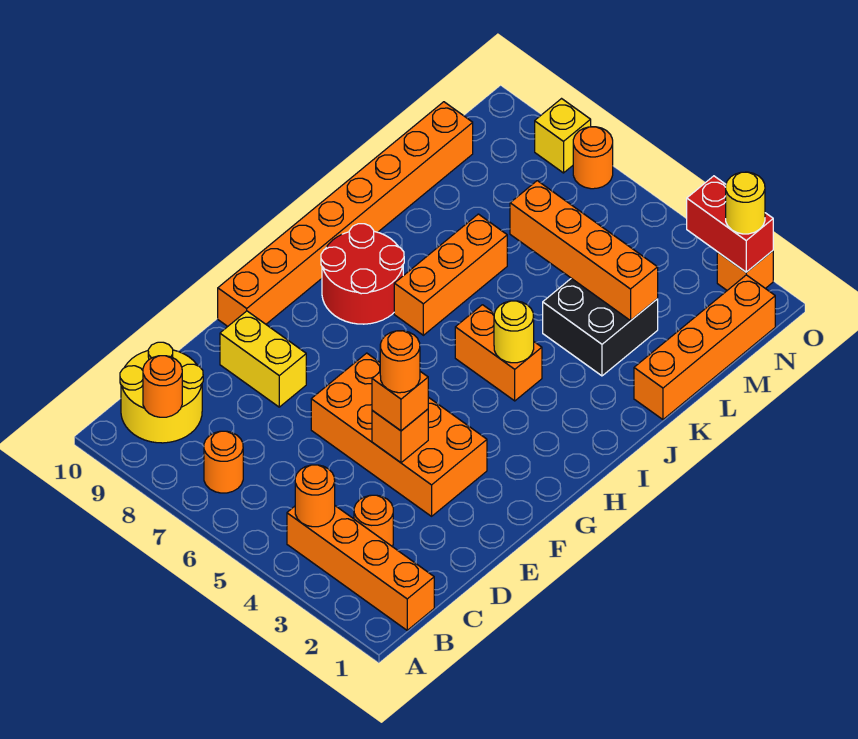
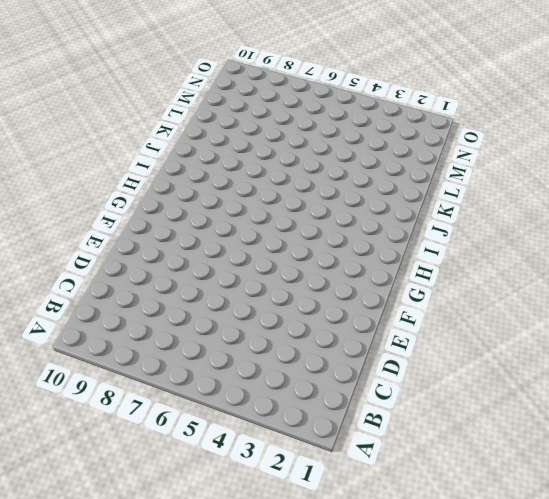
none -> orange 1x4 brick [287,506,434,630]
none -> orange 1x1 round brick [204,431,243,493]
none -> yellow 2x2 round brick [120,342,203,443]

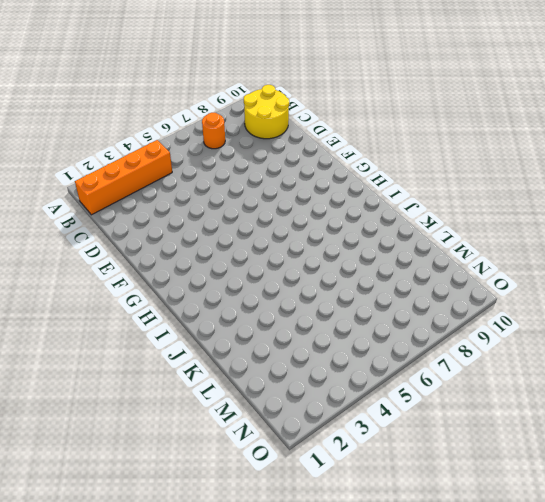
none -> orange 1x1 round brick [354,495,393,546]
none -> orange 2x4 brick [311,353,487,516]
none -> yellow 1x2 brick [220,311,306,407]

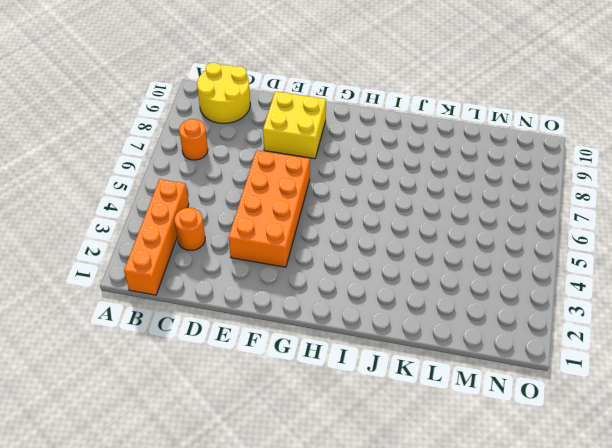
yellow 2x2 brick [263,91,326,159] -> yellow 1x2 brick [220,311,306,407]
none -> orange 1x8 brick [218,102,473,327]
none -> red 2x2 round brick [321,224,404,324]
none -> orange 1x2 brick [455,305,542,401]

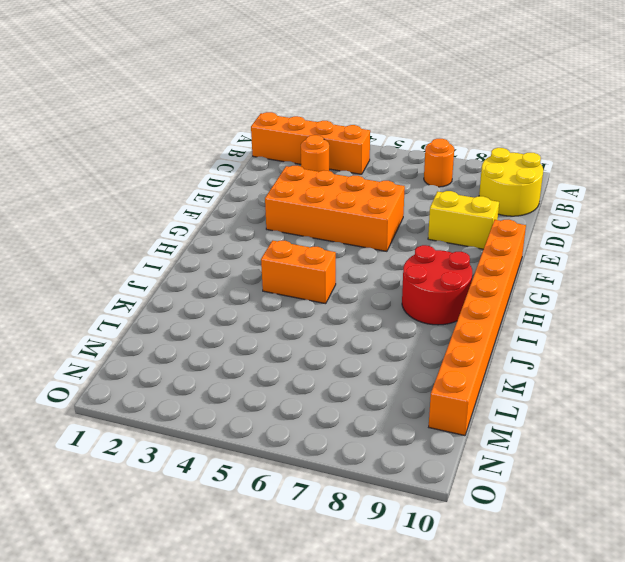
none -> orange 1x3 brick [394,214,507,335]
none -> orange 1x4 brick [634,275,775,420]
none -> black 2x2 brick [543,278,658,376]

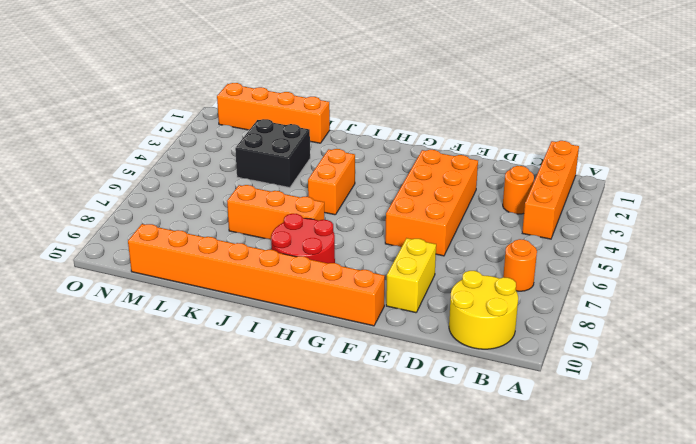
none -> orange 1x1 brick [717,251,773,290]
none -> orange 1x1 round brick [573,127,613,189]
none -> yellow 1x1 brick [535,99,591,173]

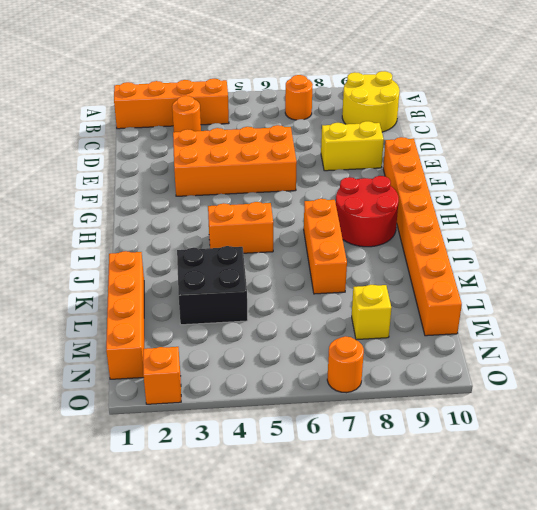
yellow 1x1 brick [352,285,391,340] -> yellow 1x1 brick moved to [535,99,591,173]
none -> orange 1x1 round brick [295,465,335,527]
none -> orange 1x1 round brick [143,356,182,417]
none -> orange 1x1 brick [372,409,428,463]

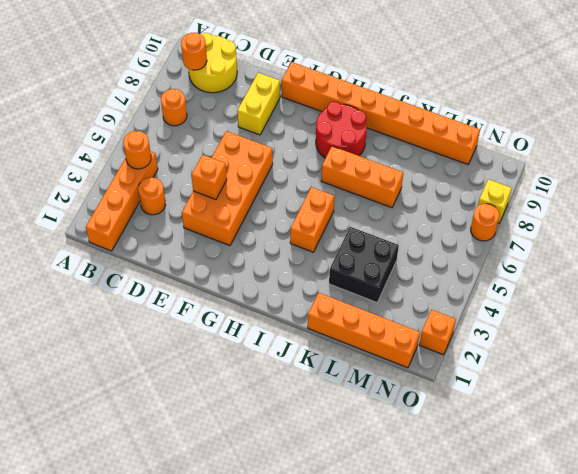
none -> yellow 1x1 round brick [494,301,534,363]
none -> orange 1x4 brick [510,181,658,321]
none -> red 1x2 brick [687,176,773,272]

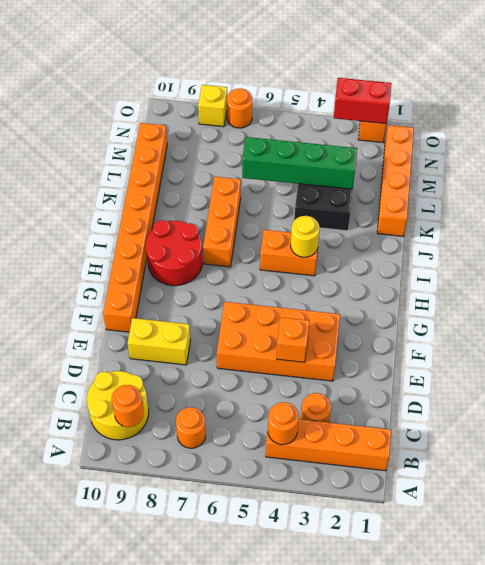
green 1x4 brick [242,137,357,189] -> orange 1x4 brick [510,181,658,321]
none -> orange 1x1 brick [372,372,428,431]
none -> yellow 1x1 round brick [726,172,765,234]
none -> orange 1x1 round brick [380,331,420,393]

